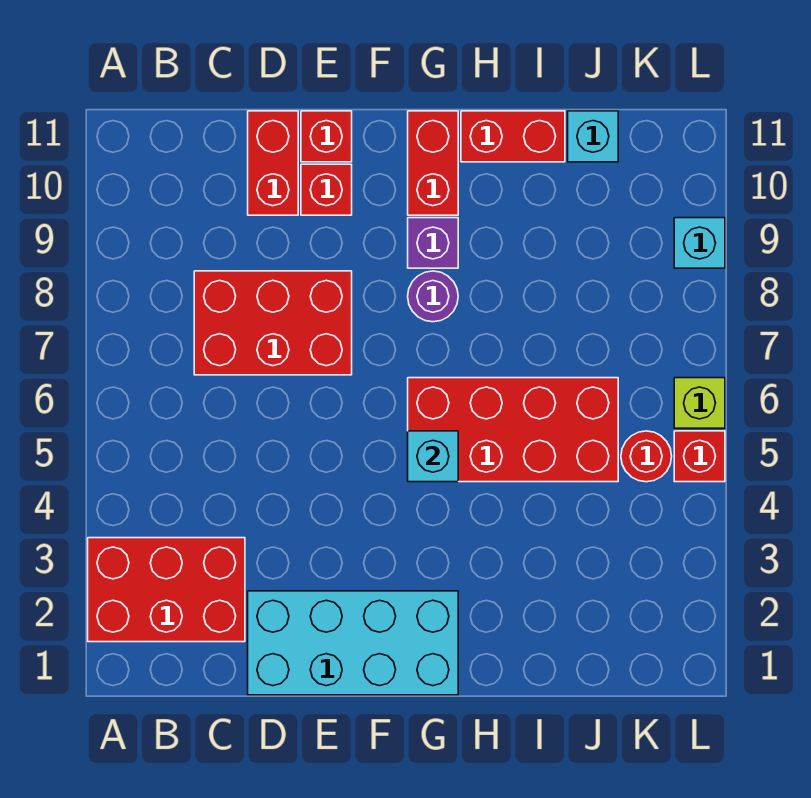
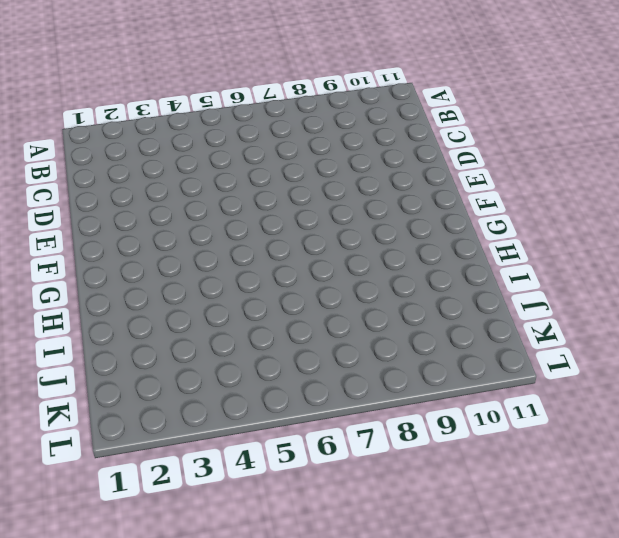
none -> red 2x3 brick [88,538,245,642]
none -> red 2x3 brick [194,271,352,375]
none -> cyan 2x4 brick [248,591,458,695]

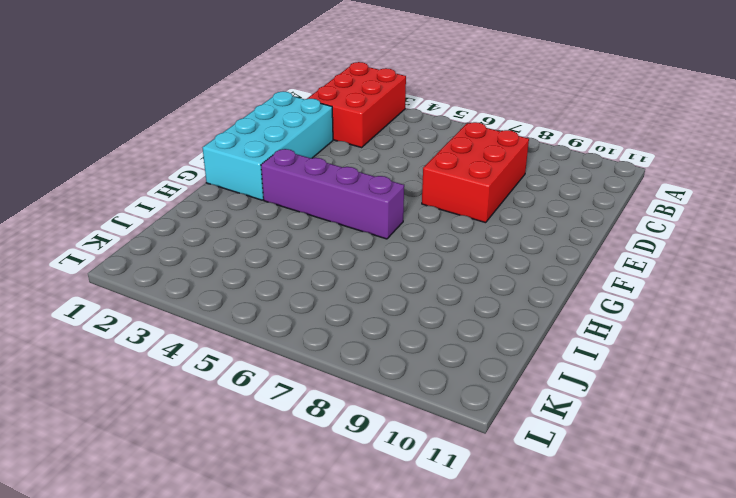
purple 1x4 brick [261,149,404,239] -> red 2x4 brick [408,378,618,482]
none -> red 1x2 brick [248,111,298,215]
none -> red 1x1 brick [301,164,352,215]
none -> red 1x1 brick [301,111,352,162]

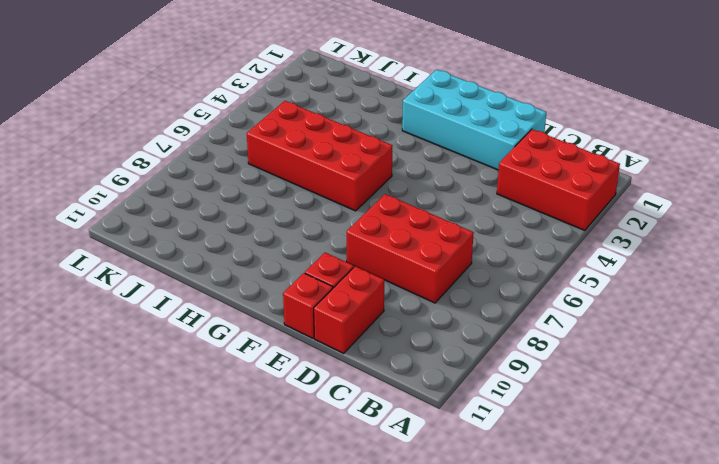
none -> purple 1x1 round brick [408,271,458,322]
none -> purple 1x1 brick [408,218,458,268]
none -> red 1x2 brick [408,111,458,215]

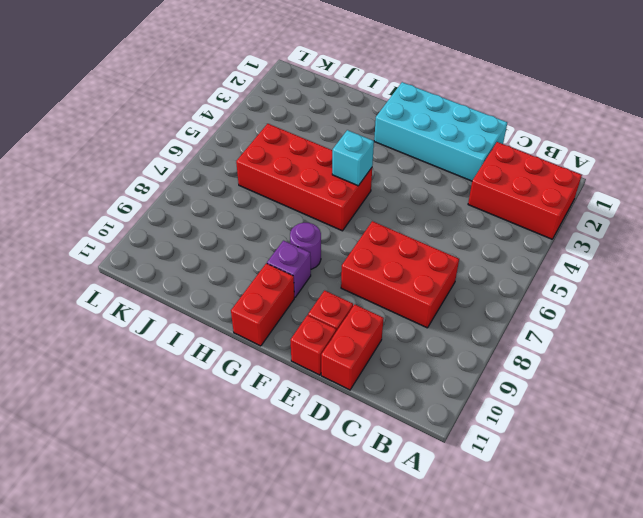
none -> red 1x2 brick [461,111,565,162]
none -> cyan 1x1 brick [568,111,618,162]
none -> red 1x1 round brick [621,431,672,482]

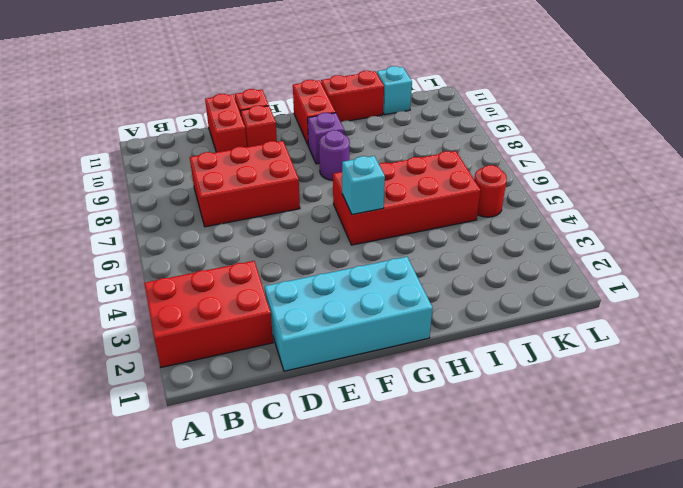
none -> red 1x1 brick [674,431,725,482]
none -> lime 1x1 brick [674,378,725,428]
none -> cyan 1x1 brick [674,218,725,268]

